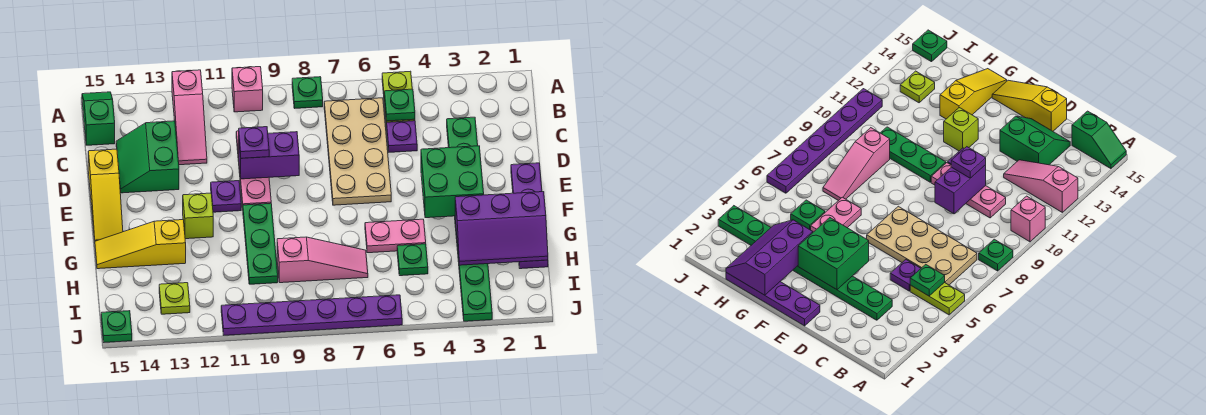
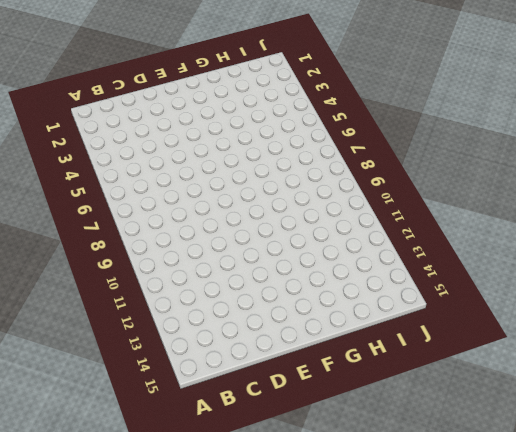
none -> lime 1x2 plate [382,71,415,128]
none -> green 1x1 plate [292,77,323,108]
none -> pink 1x1 brick [232,67,263,112]

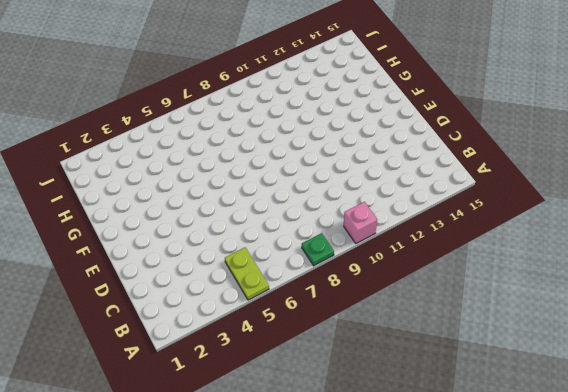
none -> pink 1x3 slope [172,70,207,165]
none -> green 1x2 slope [82,92,115,145]
none -> tan 2x4 plate [324,98,391,205]

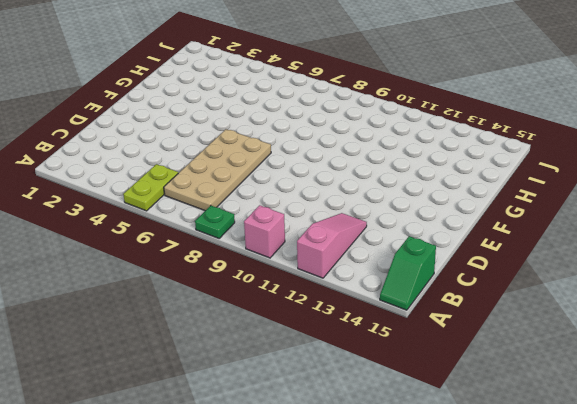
none -> green 1x8 plate [447,117,492,321]
none -> purple 1x1 plate [387,121,417,152]
none -> pink 1x3 plate [236,131,271,207]

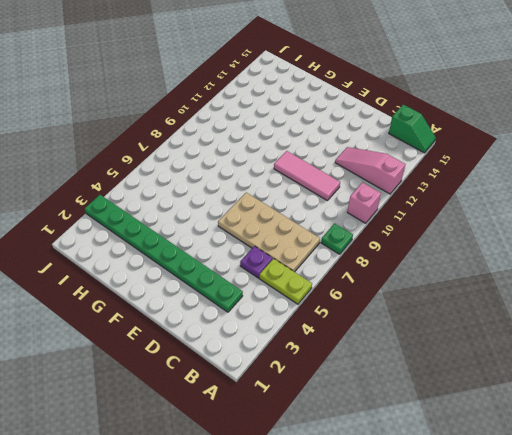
pink 1x3 tile [274,151,340,201] -> pink 1x3 plate [236,131,271,207]
none -> green 2x2 slope [116,121,179,193]
none -> yellow 1x3 slope [88,149,123,241]
none -> purple 1x4 plate [511,163,548,269]

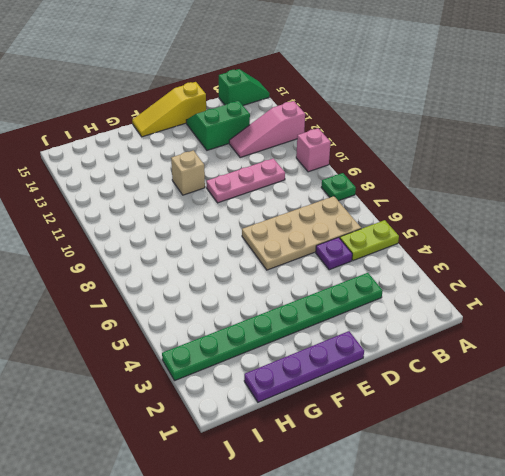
tan 1x1 brick [171,150,205,195] -> none
none -> purple 1x1 plate [211,181,241,212]
none -> green 1x3 plate [243,203,278,284]
none -> lime 1x1 brick [183,193,213,239]

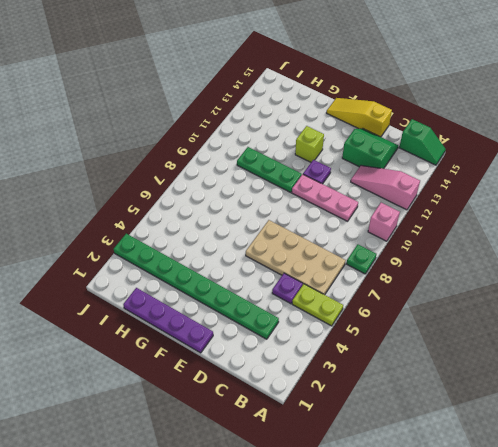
none -> pink 1x2 plate [365,219,426,253]
none -> yellow 1x3 slope [95,220,186,269]
none -> green 1x1 plate [397,244,428,276]

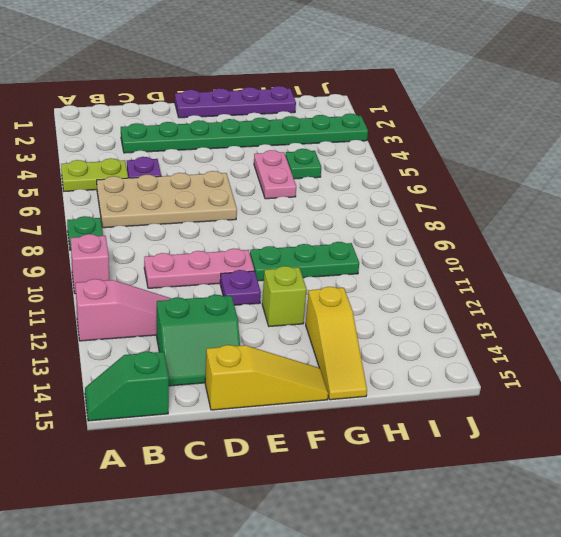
none -> pink 1x3 slope [277,237,368,283]
none -> lime 1x1 plate [159,283,190,314]
none -> purple 1x6 plate [221,295,402,335]

